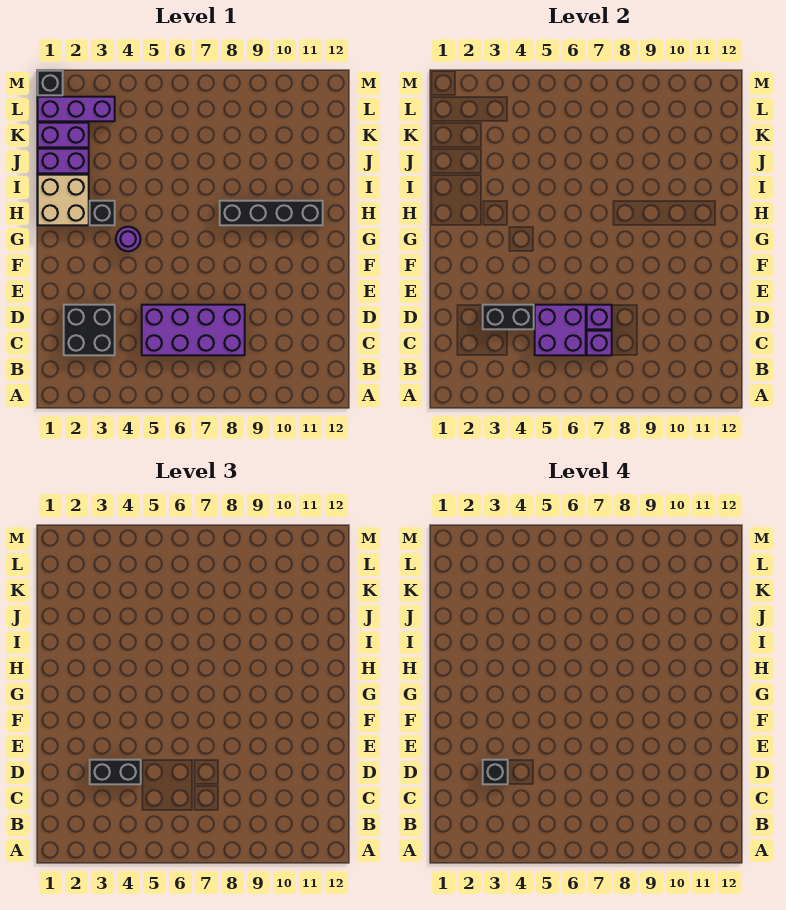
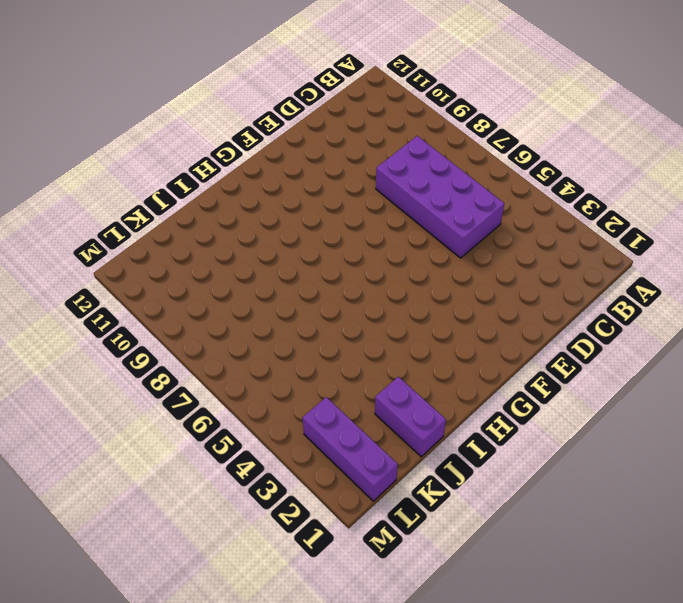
none -> black 2x2 brick [64,305,115,355]
none -> purple 1x1 round brick [116,227,140,251]
none -> tan 2x2 brick [38,175,89,225]

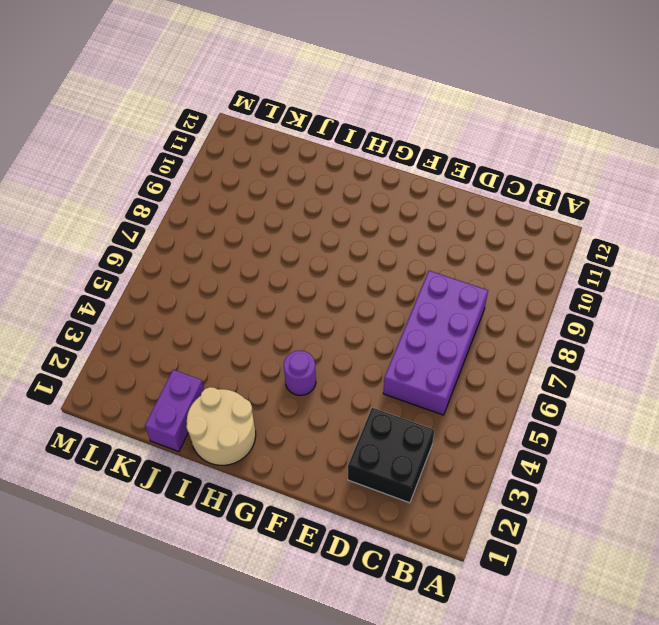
tan 2x2 round brick [186,387,256,465] -> tan 2x2 brick [38,175,89,225]
none -> black 1x1 brick [90,201,115,225]
none -> black 1x4 brick [220,201,323,225]
none -> purple 1x2 brick [38,123,89,147]

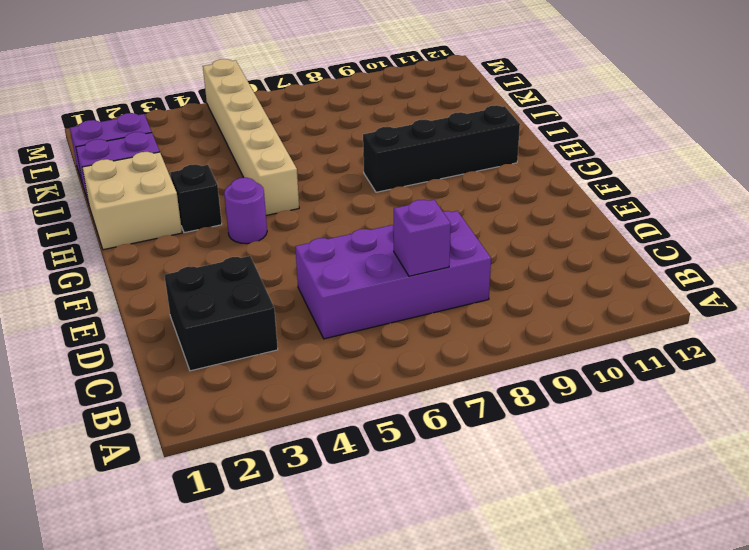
tan 1x6 brick [203,59,299,215] -> none
none -> purple 1x3 brick [38,97,115,121]
none -> black 1x1 brick [38,71,63,95]
none -> purple 2x2 brick [535,305,586,355]

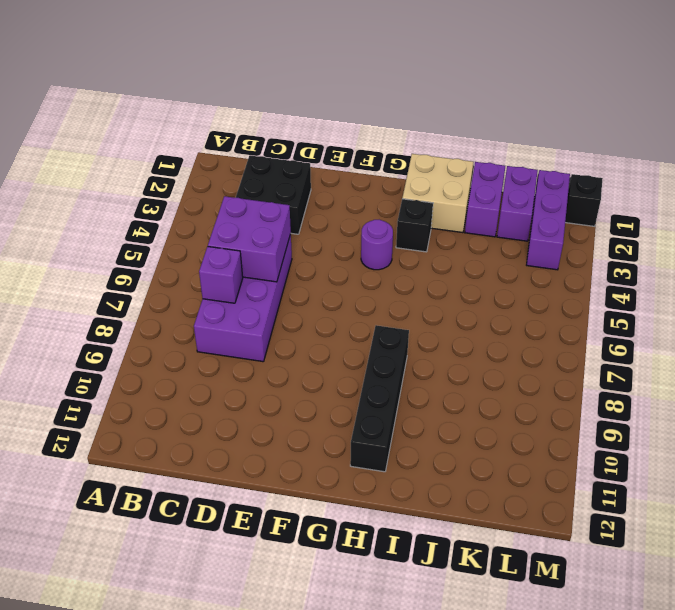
none -> black 1x2 brick [483,305,534,329]
none -> purple 1x1 brick [587,305,612,329]
none -> black 1x2 brick [90,760,141,784]

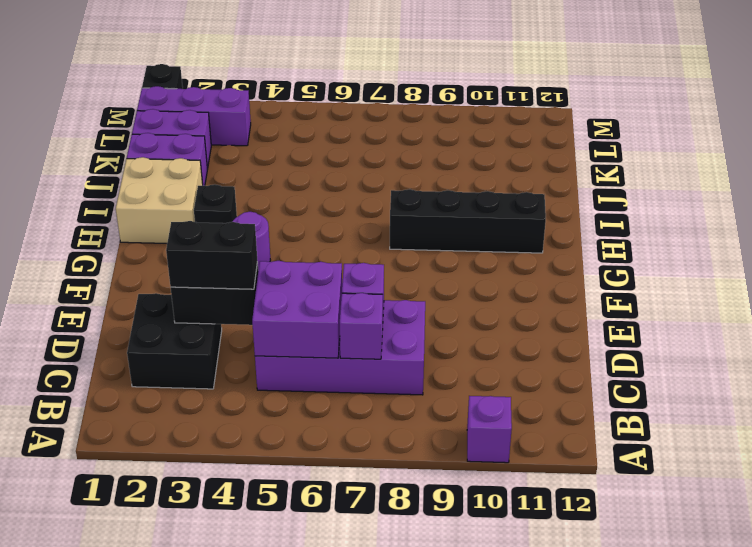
purple 1x1 brick [467,396,512,463] -> none
none -> black 1x1 brick [483,760,508,784]

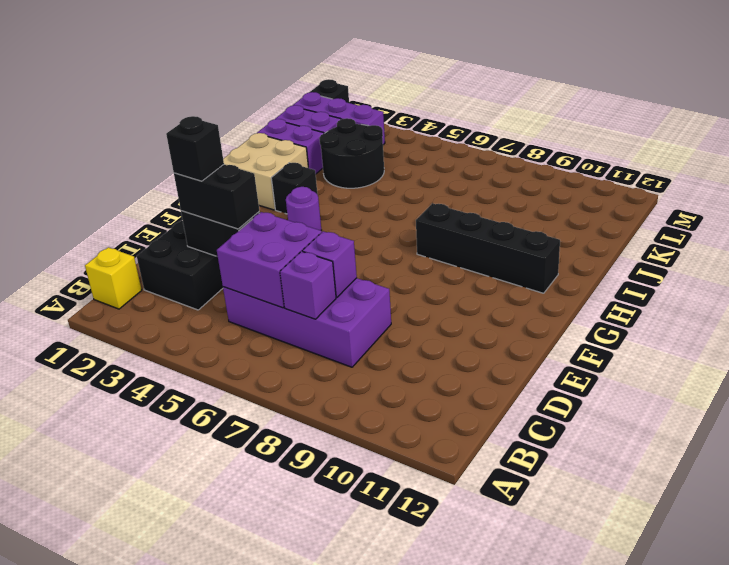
yellow 1x1 brick [85,247,142,309] -> none
black 2x2 round brick [320,118,384,188] -> none

